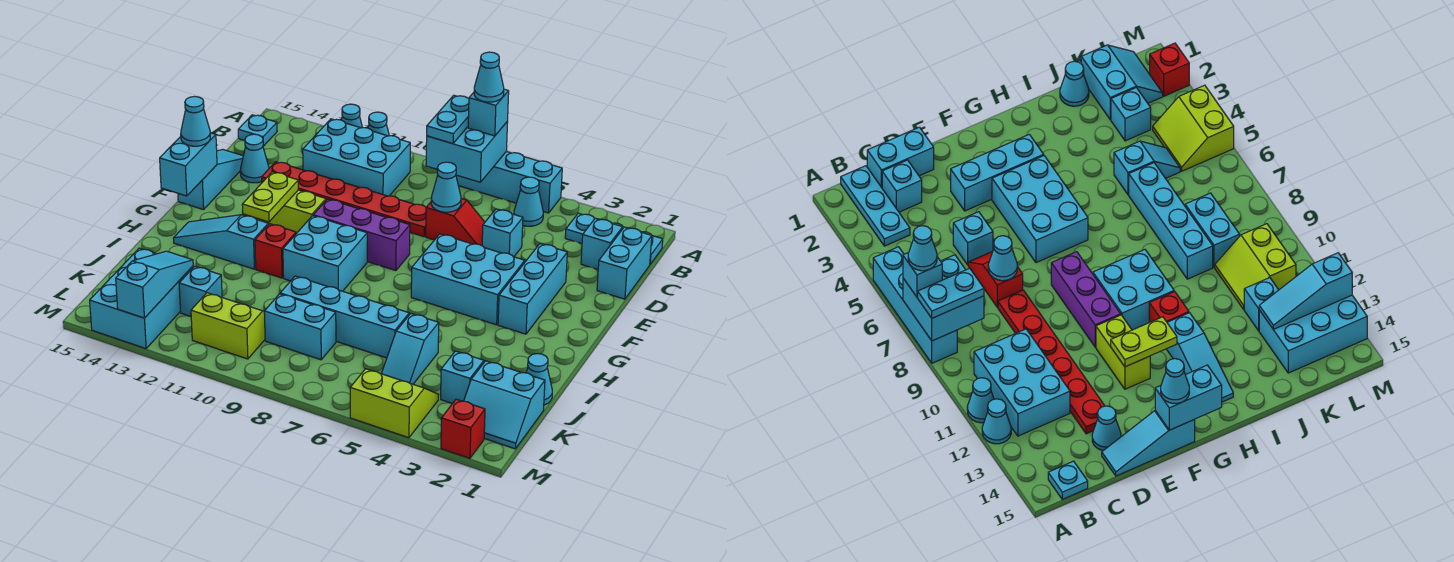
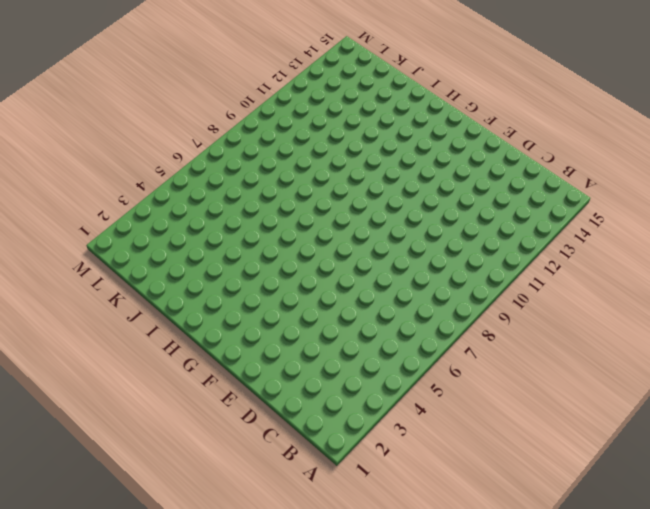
none -> cyan 1x4 brick [456,151,562,213]
none -> cyan 1x1 cone [368,112,389,136]
none -> cyan 1x1 cone [341,104,363,128]
none -> cyan 1x3 plate [565,213,663,264]

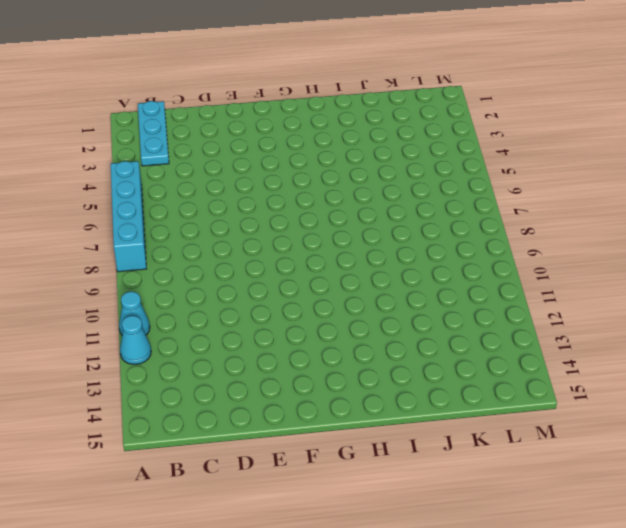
none -> cyan 1x1 cone [514,177,543,226]
none -> cyan 2x3 brick [303,119,410,196]
none -> cyan 1x1 plate [238,115,277,146]
none -> cyan 1x2 brick [597,227,652,299]

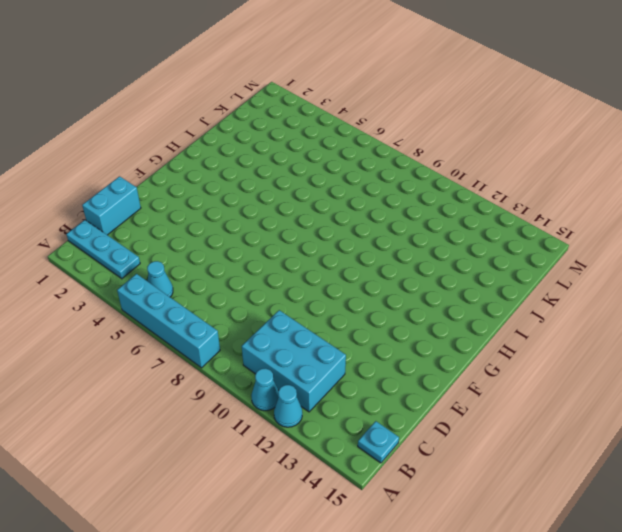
none -> cyan 1x1 brick [581,218,623,269]
none -> cyan 1x1 brick [482,209,523,257]
none -> red 1x2 slope [426,198,485,246]
none -> red 1x6 plate [262,162,426,237]

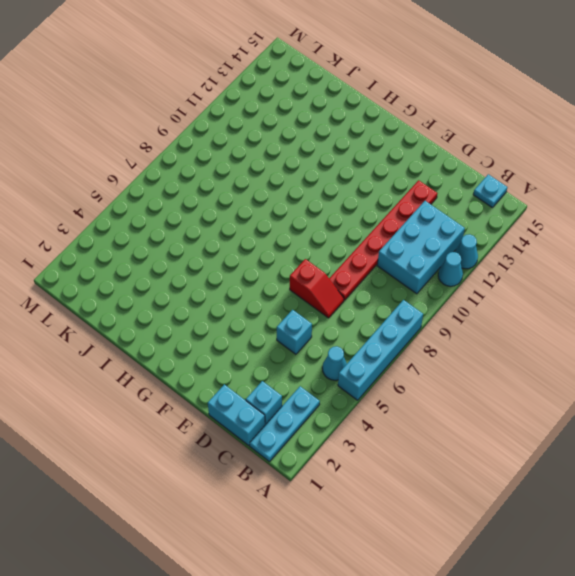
red 1x2 slope [290,259,344,318] -> red 1x2 slope turned to [426,198,485,246]
none -> cyan 1x1 cone [240,134,269,183]
none -> cyan 1x3 slope [178,150,243,210]
none -> cyan 1x3 brick [498,244,567,334]
none -> cyan 2x3 brick [411,234,525,325]

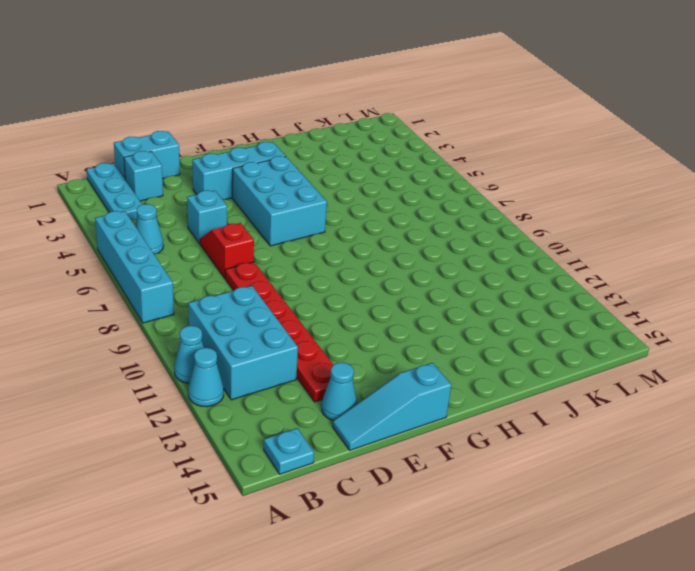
none -> purple 1x3 brick [313,199,410,271]
none -> lime 1x2 brick [259,190,326,234]
none -> cyan 2x2 brick [283,216,367,291]
none -> red 1x1 brick [255,224,296,278]

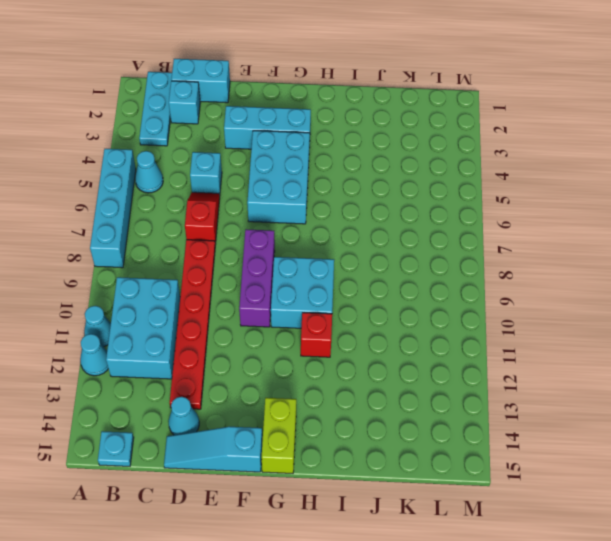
lime 1x2 brick [262,398,296,473] -> lime 1x2 brick moved to [259,190,326,234]
none -> cyan 1x3 slope [174,215,268,269]
none -> cyan 1x1 cone [526,354,552,405]
none -> cyan 1x2 slope [381,314,439,384]
none -> cyan 1x4 brick [280,276,409,358]

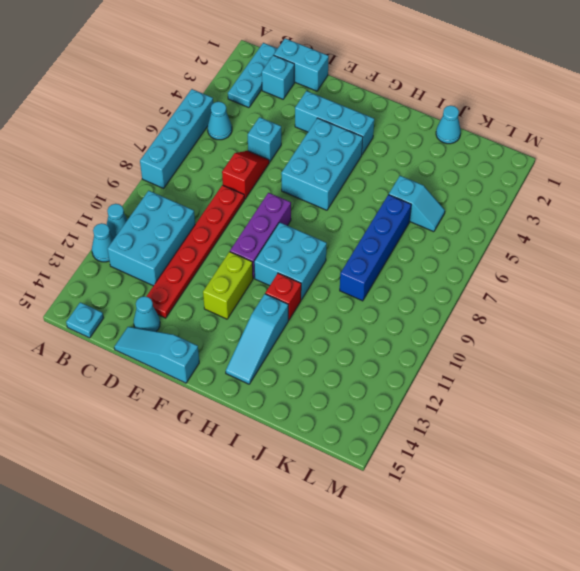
blue 1x4 brick [340,194,411,301] -> cyan 1x4 brick [280,276,409,358]
none -> cyan 2x2 slope [464,361,545,449]
none -> cyan 1x1 brick [441,351,484,403]
none -> cyan 1x2 brick [264,294,336,360]
none -> lime 2x2 slope [191,293,265,359]

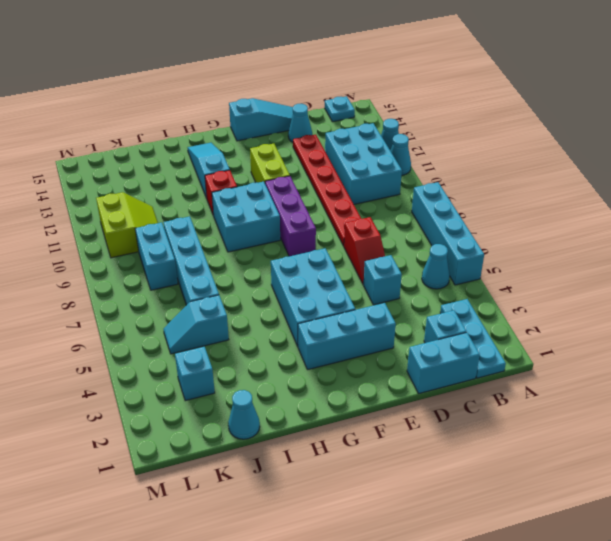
none -> cyan 2x2 slope [464,361,545,449]
none -> cyan 1x1 brick [179,266,222,317]
none -> cyan 2x3 brick [90,248,193,349]
none -> lime 2x2 slope [350,369,438,438]

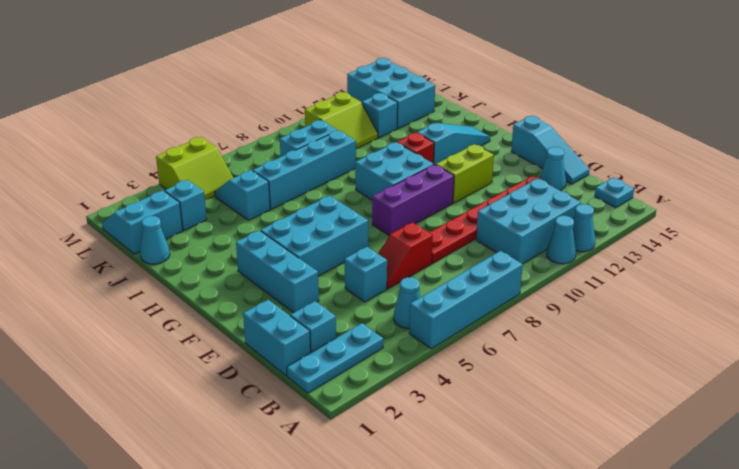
none -> red 1x1 brick [441,399,485,458]
none -> cyan 2x2 brick [426,122,508,182]
none -> cyan 1x1 cone [431,162,461,212]
none -> lime 1x2 plate [242,172,298,222]

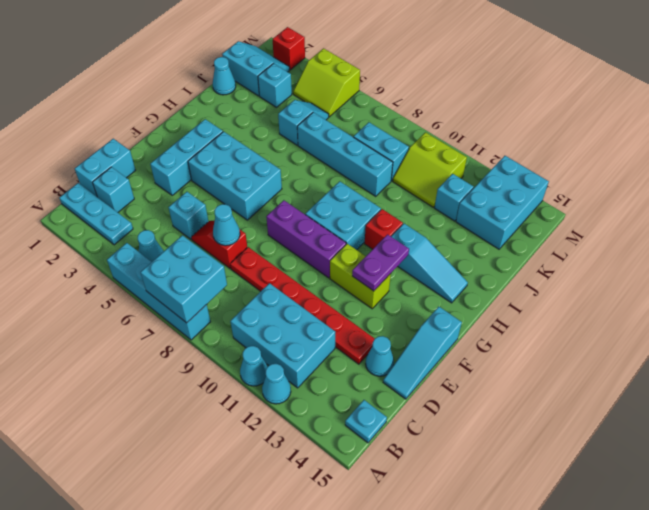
purple 1x2 plate [352,234,409,291] -> lime 1x2 plate [242,172,298,222]
none -> cyan 1x2 brick [160,133,217,196]
none -> cyan 1x3 slope [116,251,193,318]
none -> cyan 1x1 brick [468,89,509,136]
none -> cyan 1x2 plate [427,95,469,144]

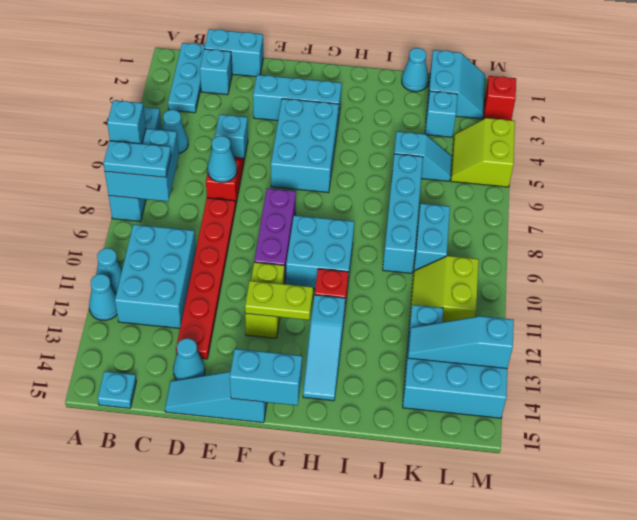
none -> cyan 1x1 cone [181,96,210,146]
none -> cyan 1x1 cone [474,52,504,102]

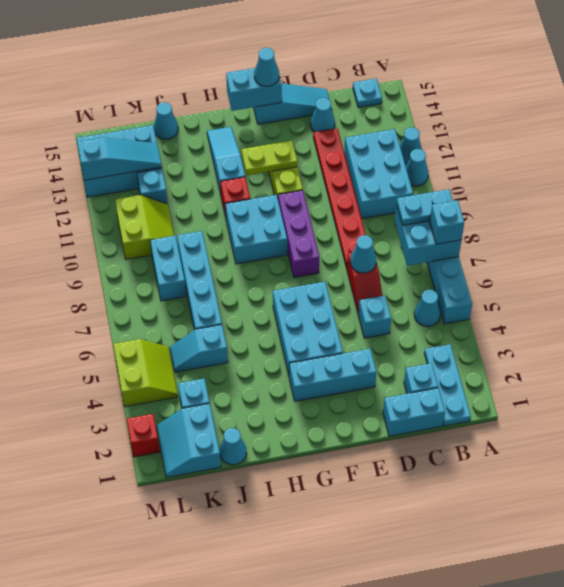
cyan 1x1 cone [154,102,178,139] -> cyan 1x1 cone moved to [474,52,504,102]

